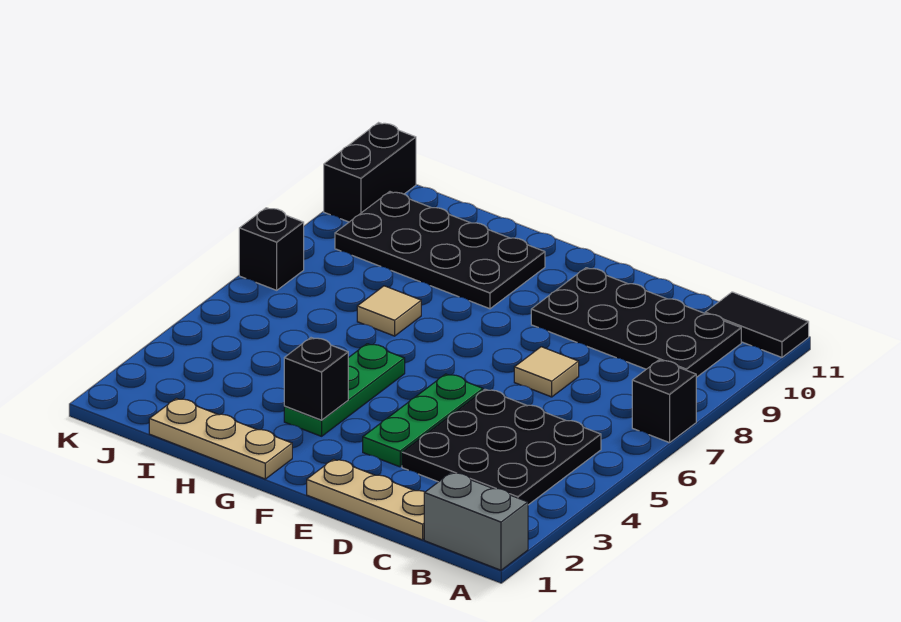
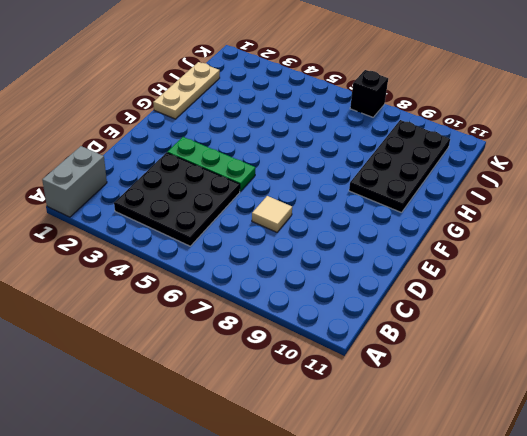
none -> black 1x1 brick [632,360,696,443]
none -> black 1x2 tile [705,292,809,357]
none -> black 2x4 plate [531,268,741,377]

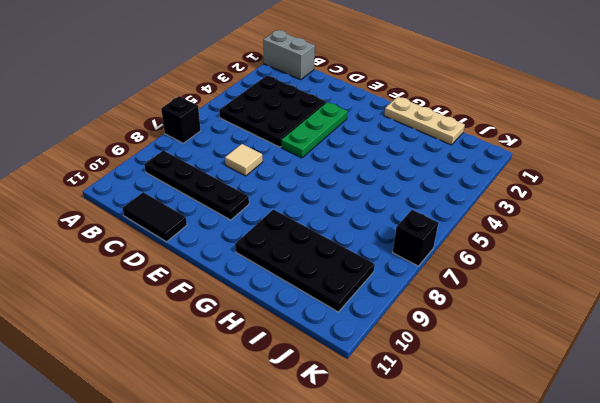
black 1x4 plate [144,150,249,220] -> black 2x4 plate [531,268,741,377]
black 1x2 tile [122,192,187,242] -> black 1x2 tile moved to [705,292,809,357]
none -> tan 1x3 plate [307,459,425,540]
none -> green 1x3 plate [284,344,405,436]
none -> tan 1x1 tile [357,286,421,336]

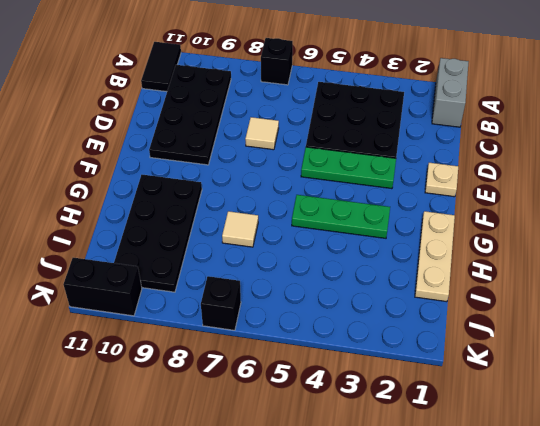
tan 1x1 plate [425,163,458,197] -> tan 1x3 plate [307,459,425,540]
none -> black 1x1 brick [284,338,348,420]

